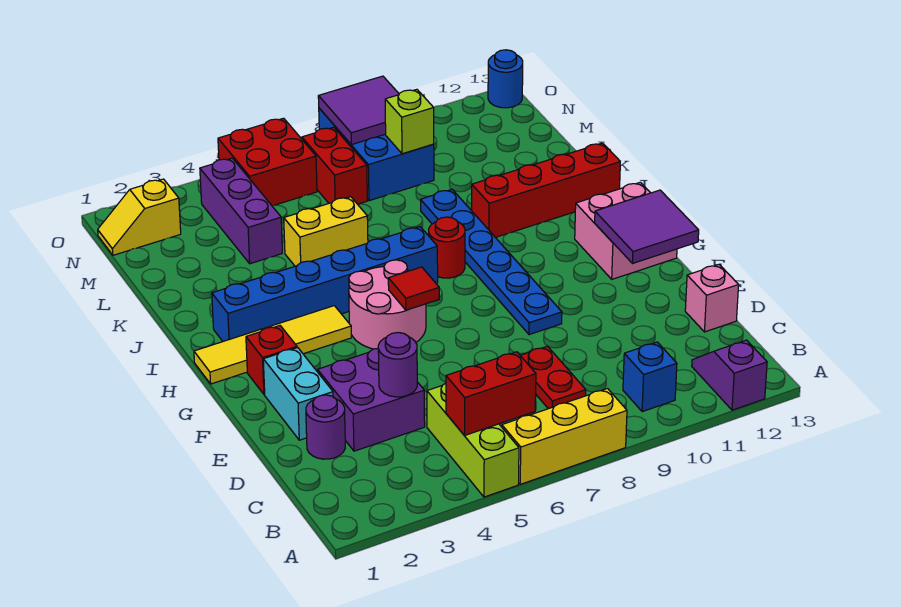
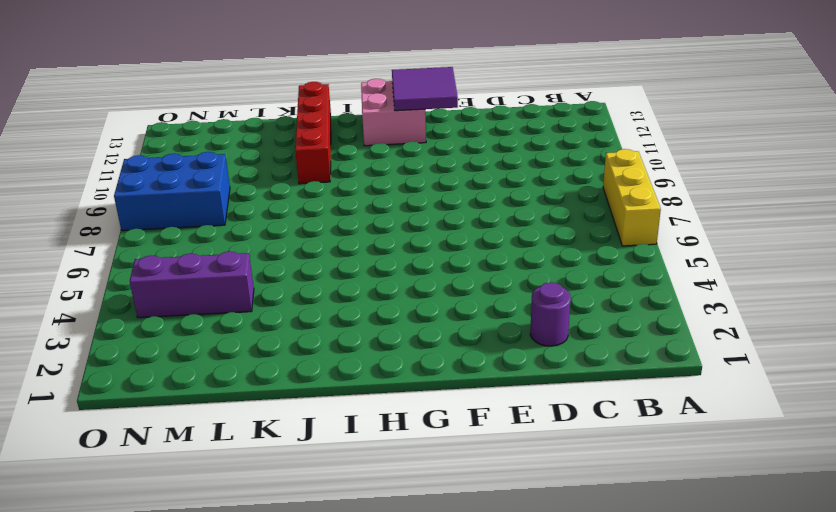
none -> lime 1x3 brick [427,383,519,497]
none -> purple 1x2 slope [692,340,767,410]
none -> blue 1x1 brick [623,342,677,412]
none -> red 1x2 plate [520,346,586,409]

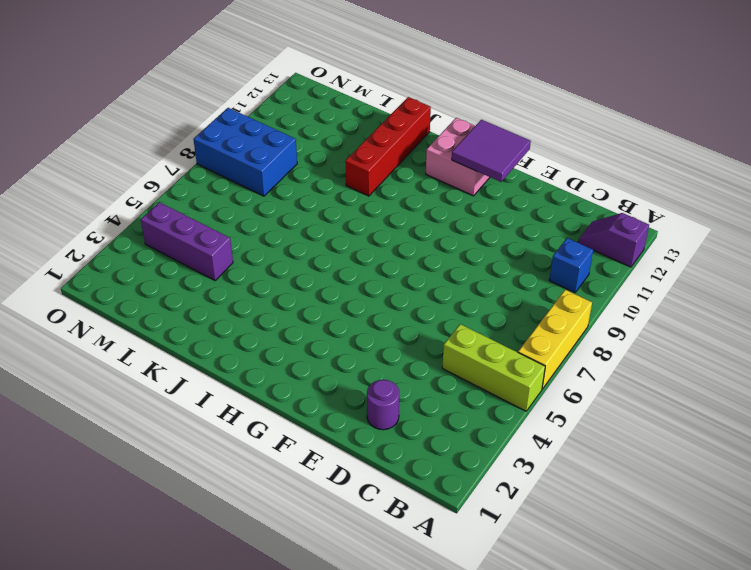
none -> red 1x2 plate [520,346,586,409]
none -> purple 2x2 brick [318,348,425,451]
none -> pink 1x1 brick [685,265,739,332]
none -> cyan 1x2 brick [263,348,333,440]

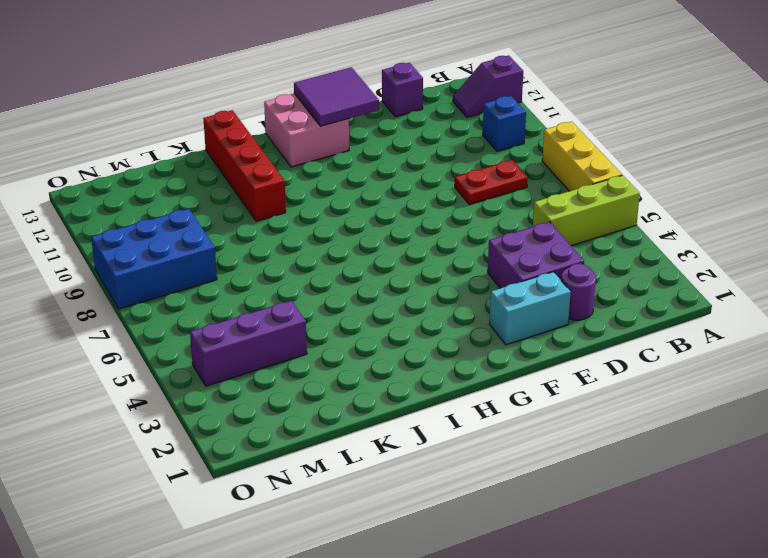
purple 1x1 brick [382,63,423,117] -> pink 1x1 brick [685,265,739,332]
none -> blue 1x6 plate [421,190,562,335]
none -> red 1x1 brick [246,326,297,395]
none -> pink 2x2 round brick [349,260,426,349]
none -> yellow 1x4 tile [194,306,351,384]

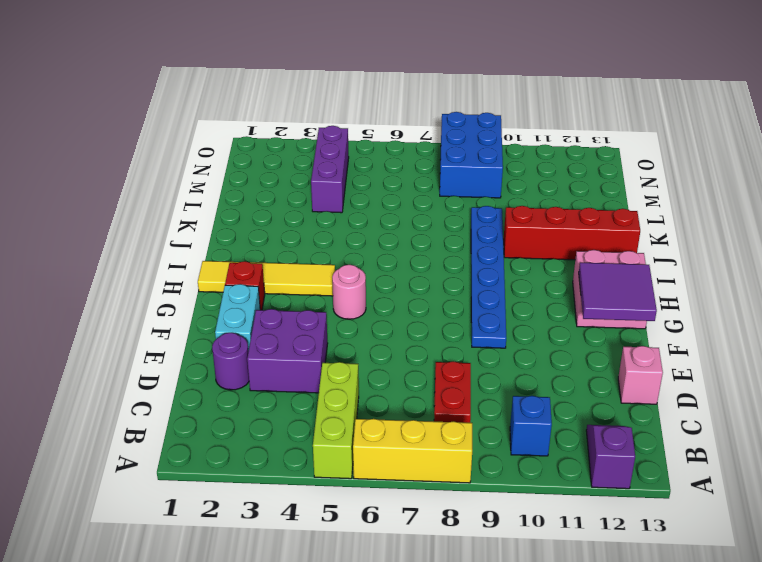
pink 1x1 round brick [332,265,366,319] -> pink 2x2 round brick [349,260,426,349]
none -> blue 1x6 brick [212,227,438,341]
none -> red 1x1 round brick [429,217,465,278]
none -> yellow 1x2 brick [284,197,368,266]
none -> red 1x2 brick [302,127,367,204]

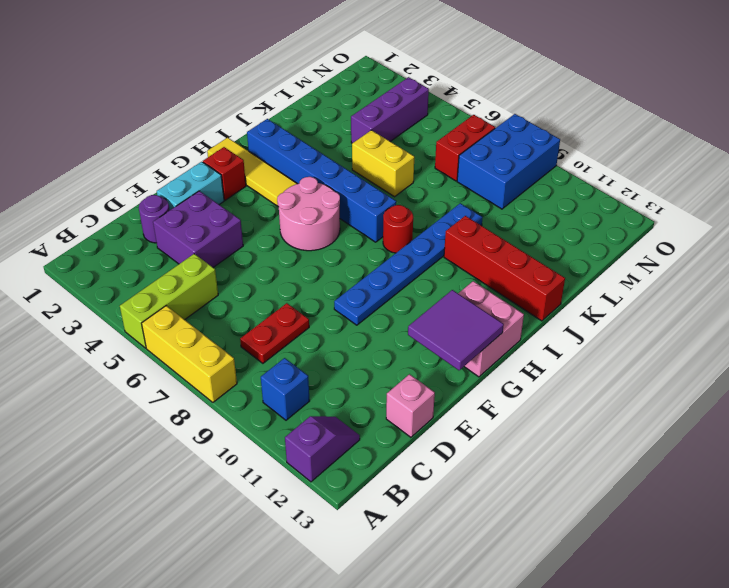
none -> yellow 1x2 slope [98,179,181,255]
none -> red 2x2 brick [218,118,317,206]
none -> blue 1x1 round brick [488,50,523,108]
none -> red 1x2 brick [446,352,536,436]

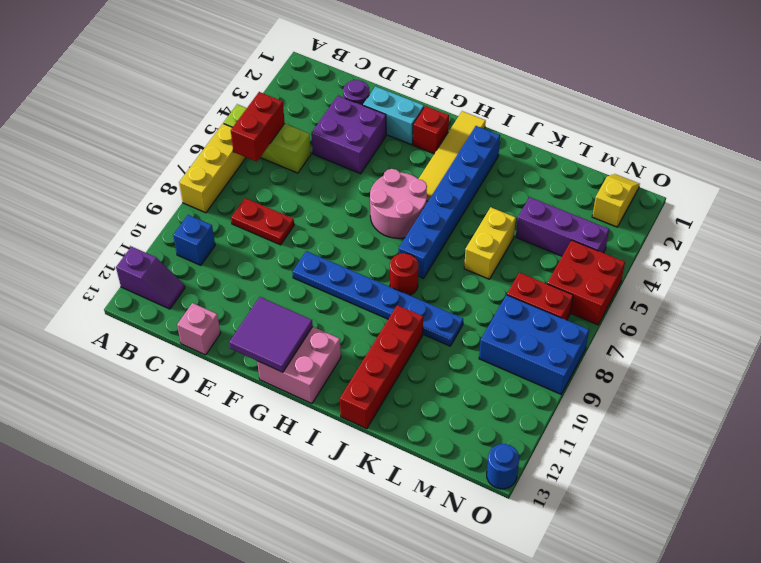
none -> purple 1x1 round brick [378,333,417,397]
none -> red 1x1 tile [388,267,439,310]
none -> lime 1x1 brick [385,89,434,154]
none -> purple 2x2 tile [318,76,399,145]

